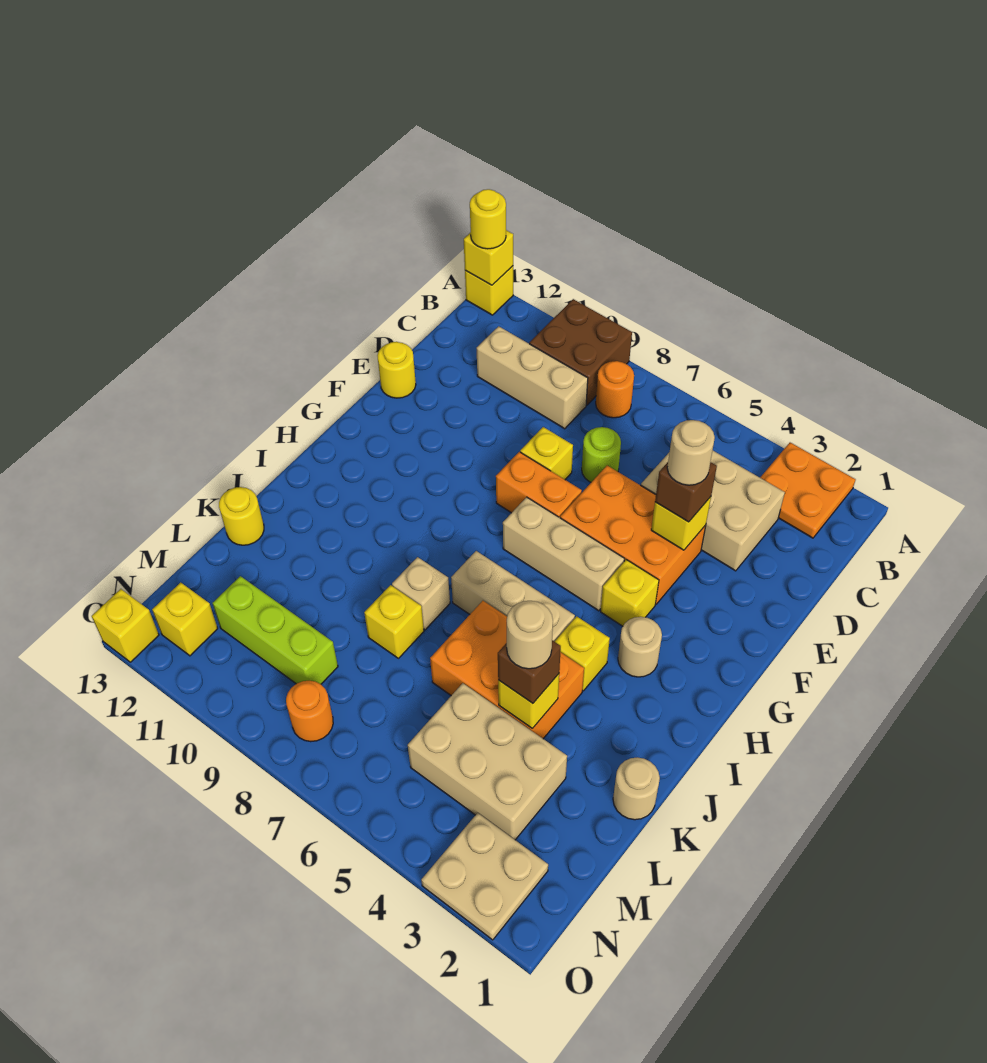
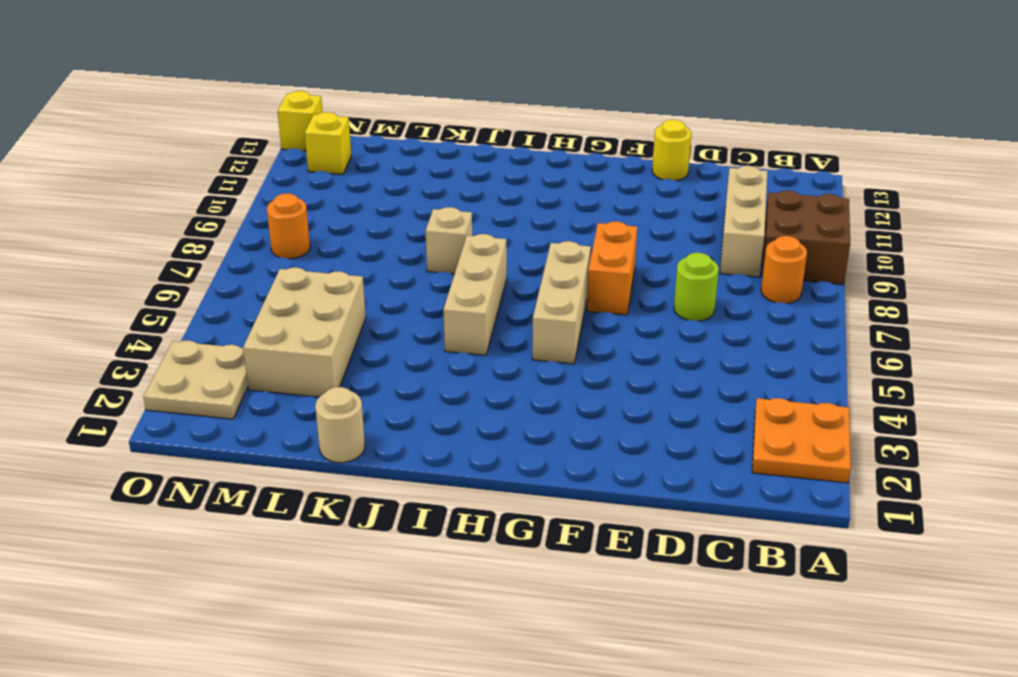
none -> yellow 1x1 brick [465,266,513,315]
none -> tan 2x3 brick [641,450,785,571]
none -> orange 2x3 brick [560,466,706,604]
none -> yellow 1x1 brick [520,427,573,480]

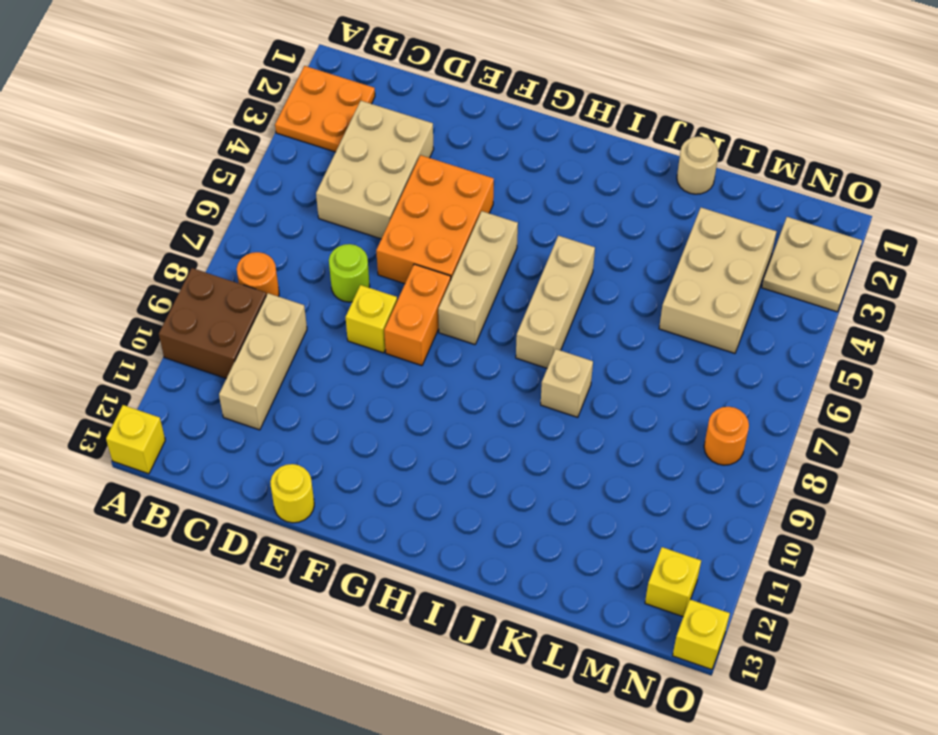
none -> yellow 1x1 brick [601,560,659,626]
none -> tan 1x1 round brick [618,617,662,677]
none -> yellow 1x1 brick [555,616,610,691]
none -> orange 2x3 brick [430,601,584,739]

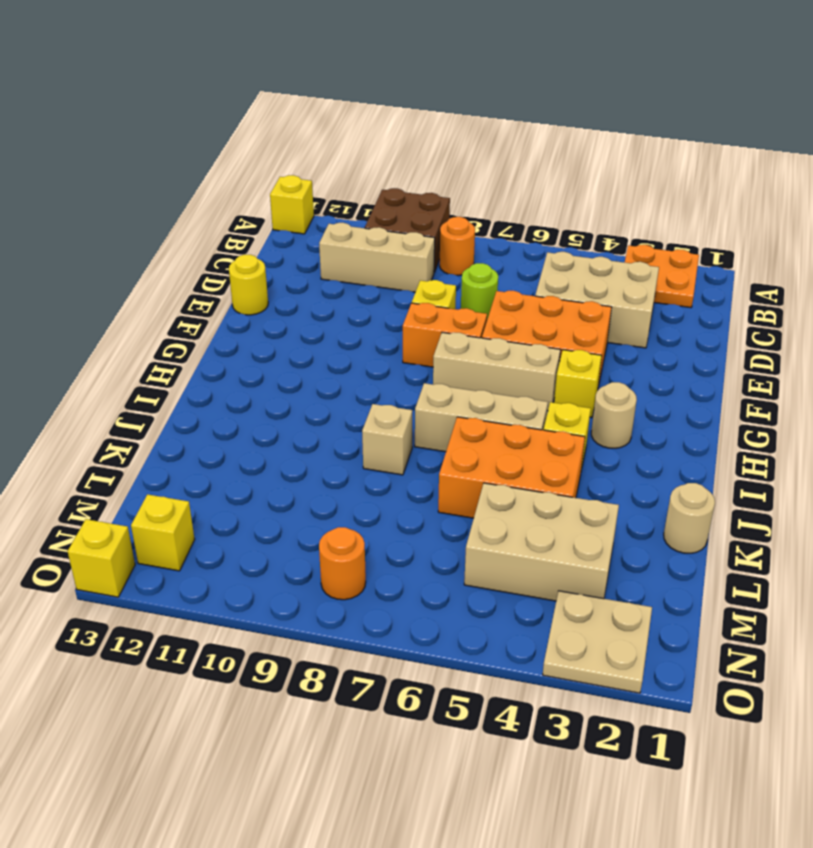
none -> yellow 1x1 brick [364,585,424,658]
none -> yellow 1x1 round brick [219,487,264,545]
none -> lime 1x3 brick [213,576,338,684]
none -> yellow 1x1 brick [464,230,513,285]

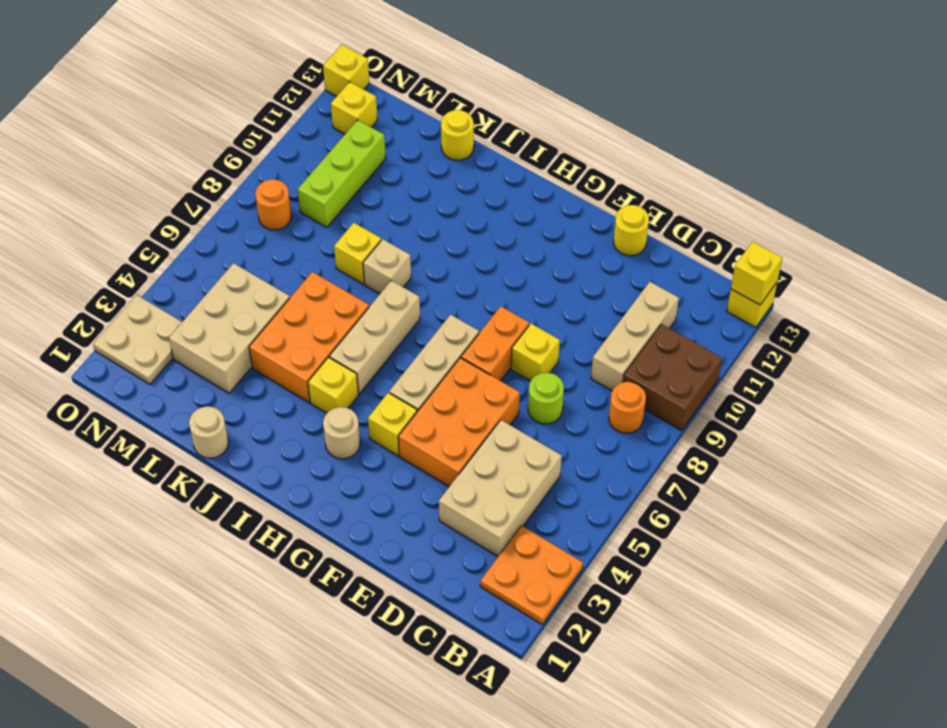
none -> yellow 1x1 brick [651,497,711,550]
none -> yellow 1x1 brick [498,674,559,729]
none -> yellow 1x1 round brick [470,189,506,249]
none -> brown 1x1 brick [655,462,717,522]

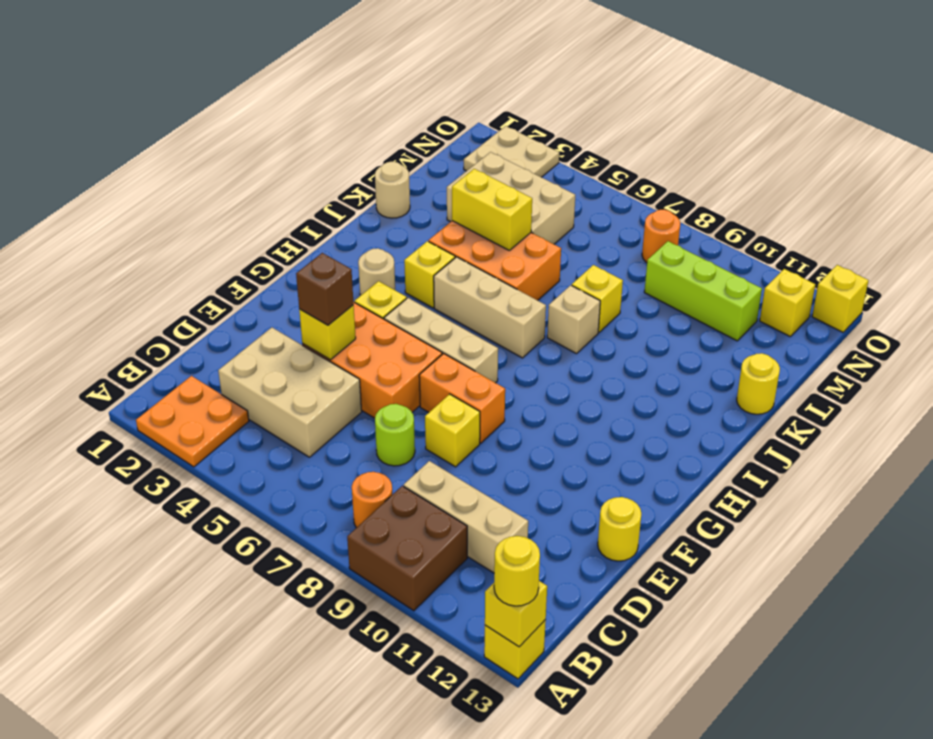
yellow 1x2 brick [452,169,532,250] -> yellow 1x1 brick [498,674,559,729]
none -> brown 1x1 brick [498,640,561,703]
none -> tan 1x1 round brick [667,420,715,485]
none -> tan 1x1 round brick [507,601,553,669]

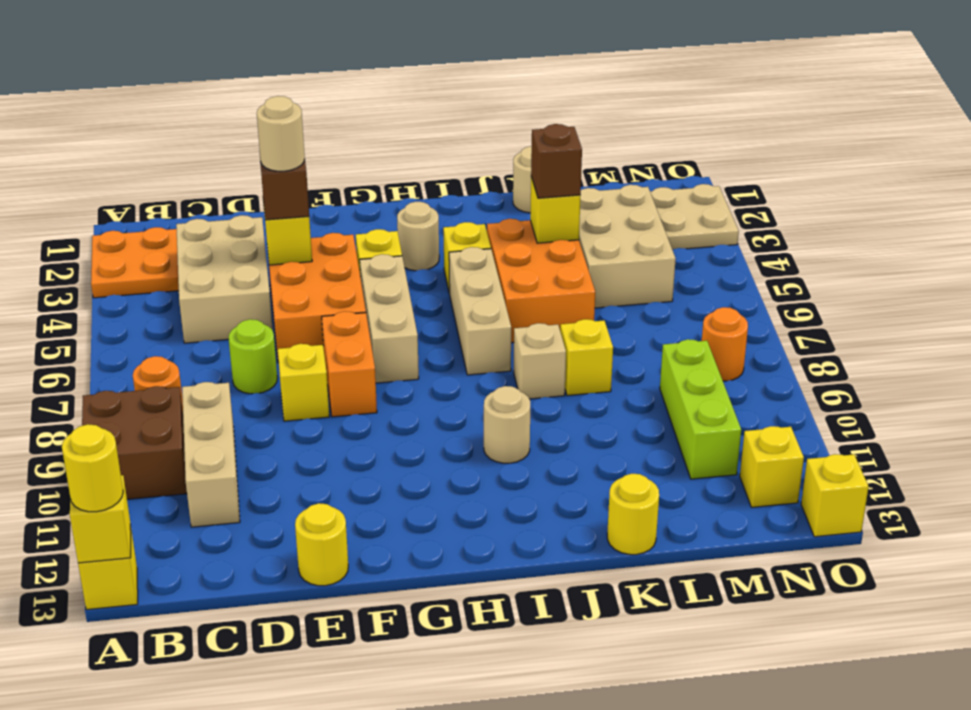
tan 1x1 round brick [484,386,530,463] -> tan 1x1 round brick moved to [507,601,553,669]

